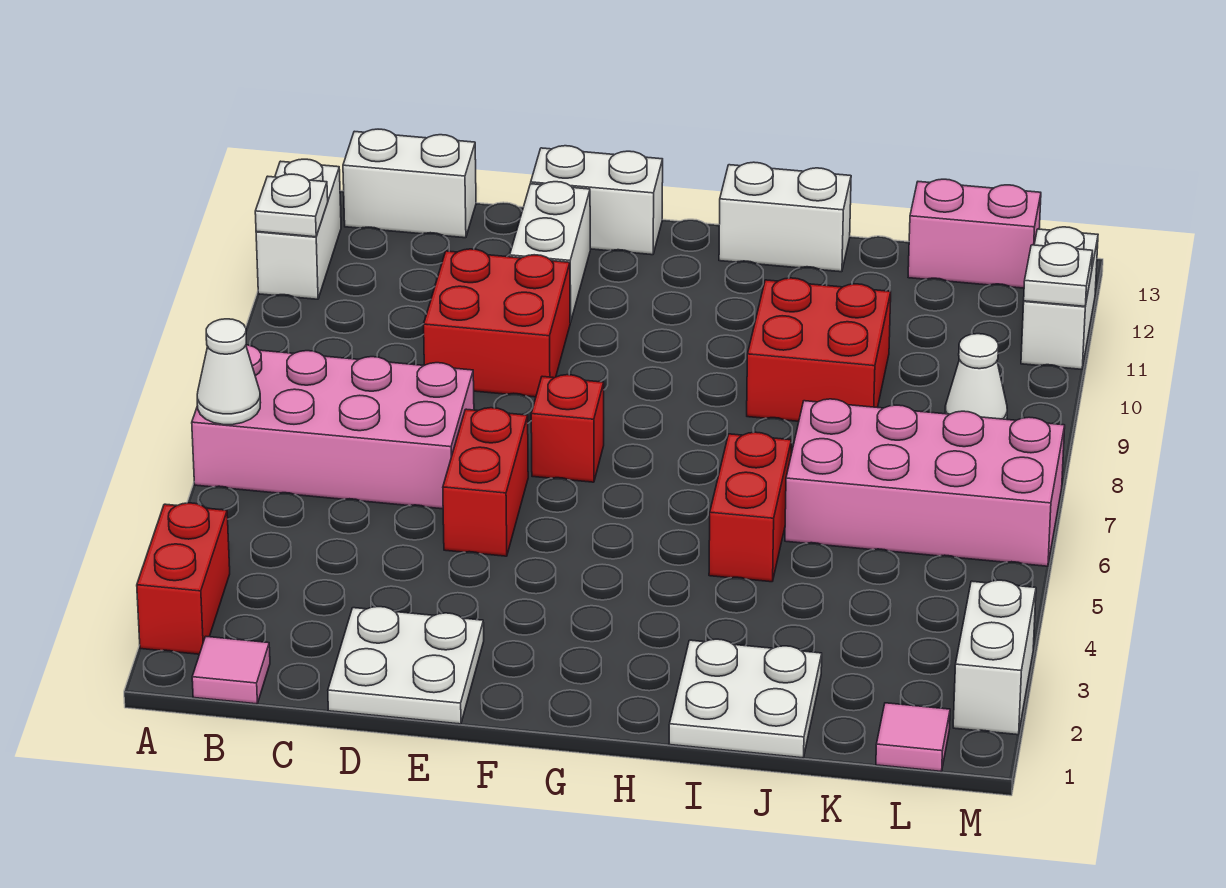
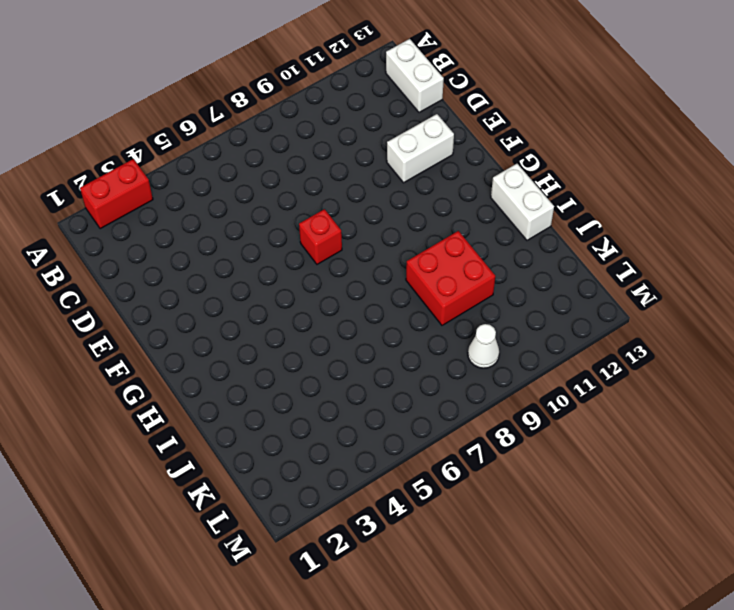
none -> pink 2x4 brick [192,345,474,509]
none -> white 1x2 brick [256,159,341,299]
none -> pink 1x1 tile [192,637,270,704]

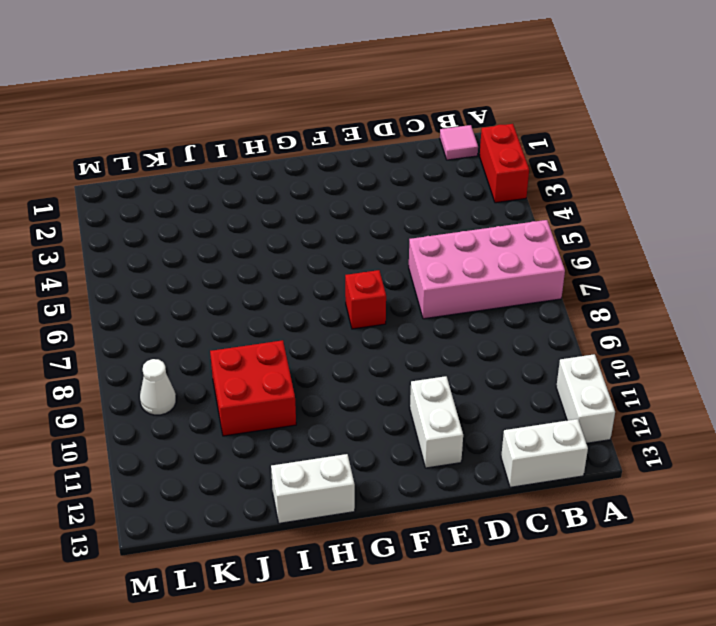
none -> white 2x2 plate [328,607,484,724]
none -> red 2x2 brick [424,249,570,397]
none -> red 1x2 brick [443,408,528,556]

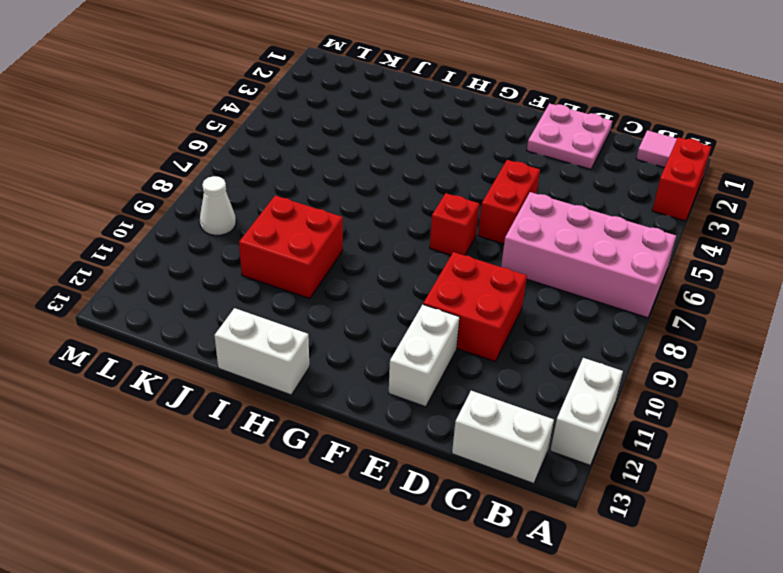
pink 2x2 plate [527,103,612,169] -> white 2x2 plate [328,607,484,724]
none -> white 1x2 brick [531,146,663,255]
none -> white 2x2 plate [669,639,822,758]
none -> red 1x2 brick [709,432,791,582]

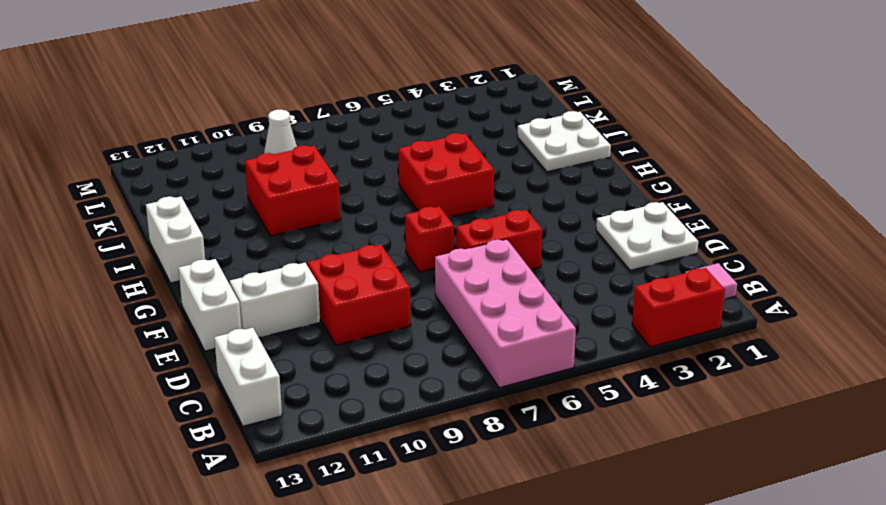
red 2x2 brick [399,133,494,217] -> red 1x2 brick [709,432,791,582]
none -> white 1x2 brick [256,159,341,299]
none -> pink 2x4 brick [785,399,1065,566]
none -> pink 1x2 brick [908,179,1041,288]

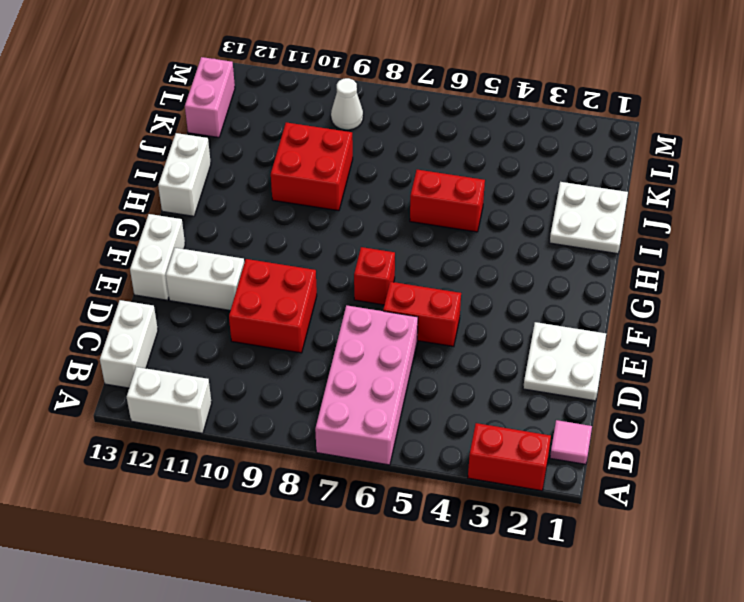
none -> pink 2x4 brick [785,399,1065,566]
none -> pink 1x1 tile [876,703,950,771]
none -> white 1x2 brick [953,580,1036,735]

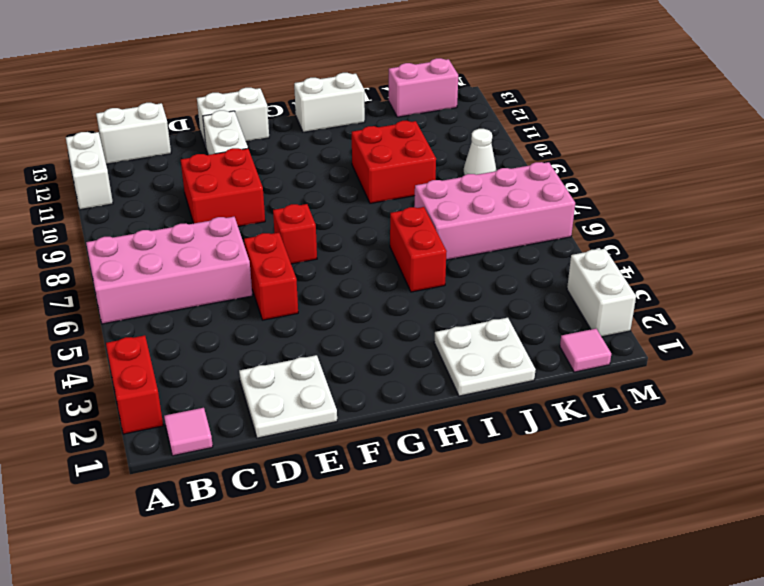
none -> white 1x2 brick [1021,227,1098,369]
none -> white 1x1 cone [197,319,261,425]
none -> white 1x1 plate [255,174,328,237]

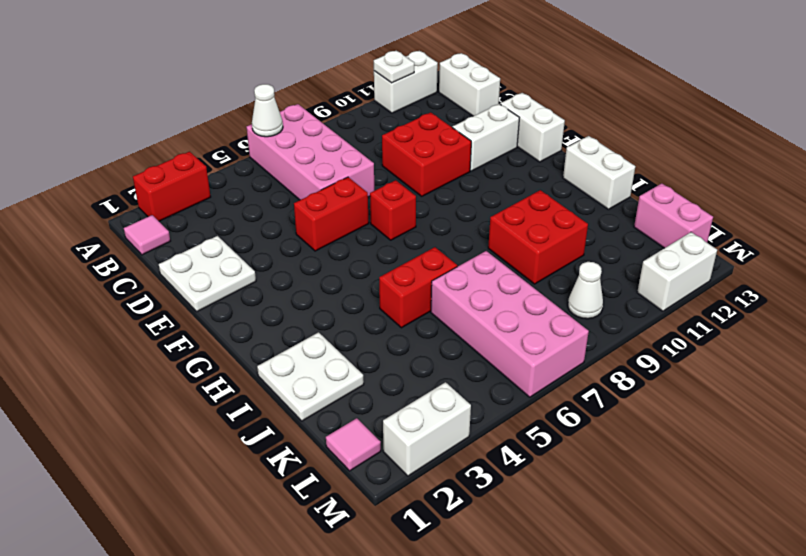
none -> white 1x1 plate [1024,243,1093,306]

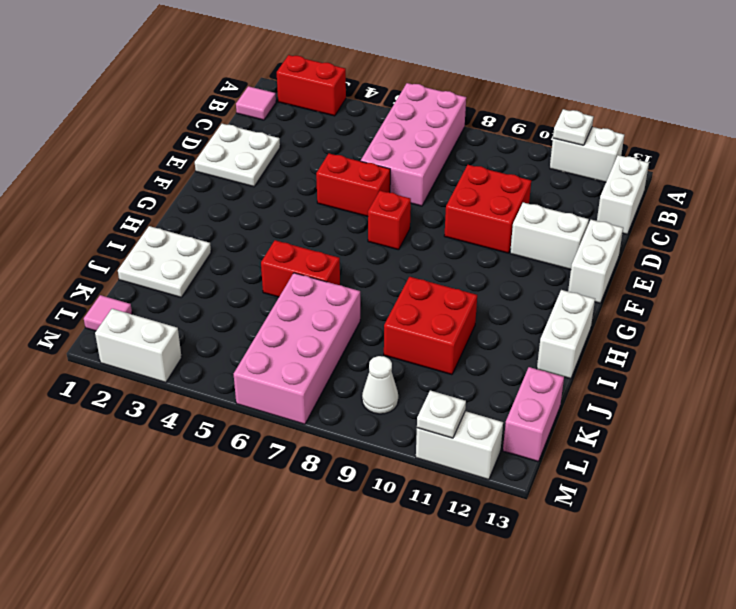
none -> white 1x1 cone [197,319,261,425]

